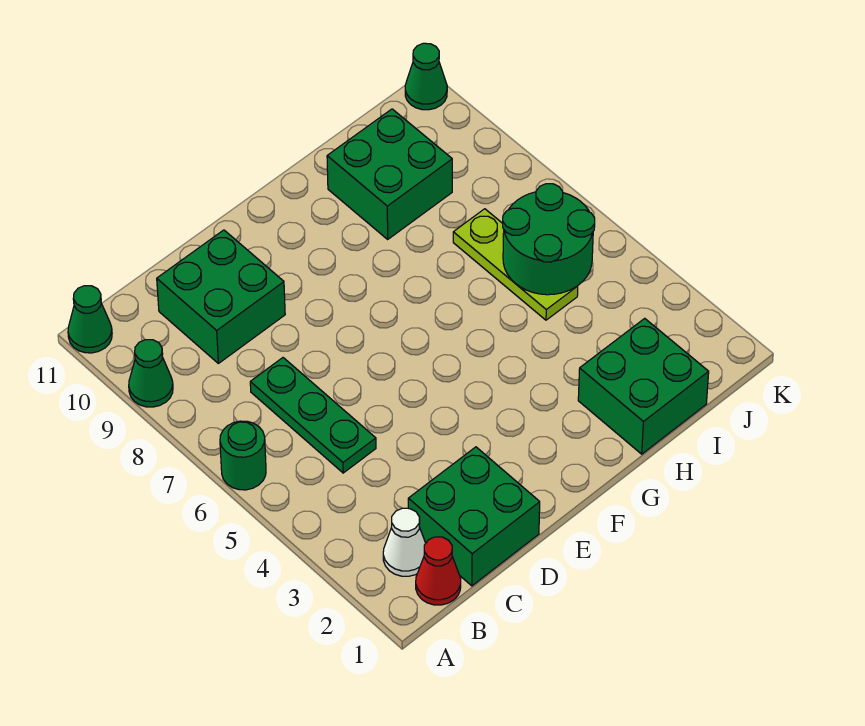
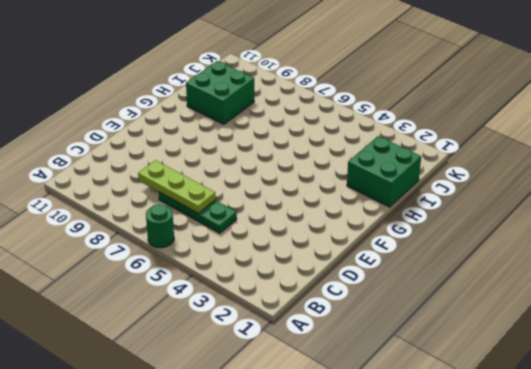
lime 1x3 plate [138,160,215,213] -> lime 1x3 plate moved to [453,209,578,320]
none -> green 1x1 cone [129,340,173,407]
none -> green 1x1 cone [68,286,112,353]
none -> red 1x1 cone [416,537,461,605]

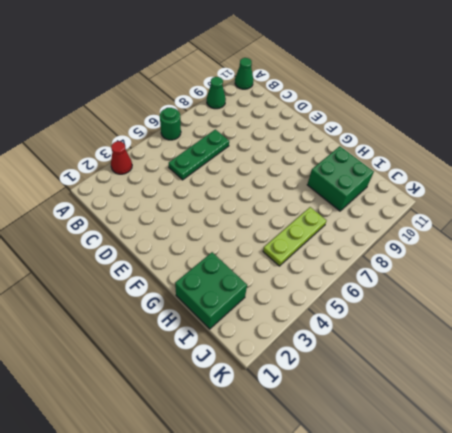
red 1x1 cone [111,141,132,174] -> red 1x1 cone moved to [416,537,461,605]
none -> white 1x1 cone [383,508,426,576]
none -> green 2x2 brick [408,447,540,586]
none -> green 2x2 brick [157,230,285,363]

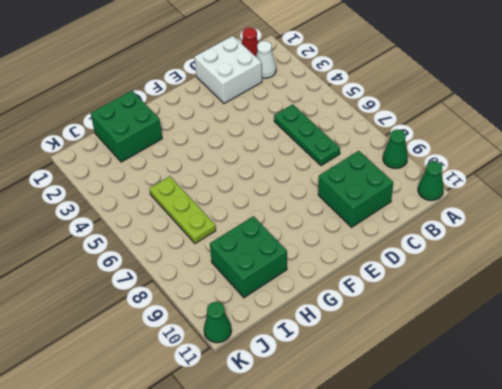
white 2x2 brick [195,36,262,104] -> green 2x2 brick [408,447,540,586]
none -> green 1x1 round brick [220,421,266,490]
none -> green 2x2 round brick [503,184,595,295]

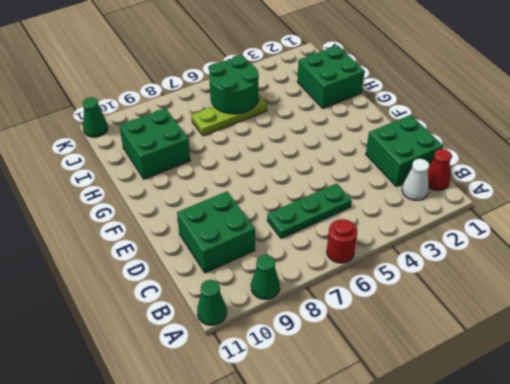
red 1x1 round brick [327,219,358,263] -> green 1x1 round brick [220,421,266,490]

